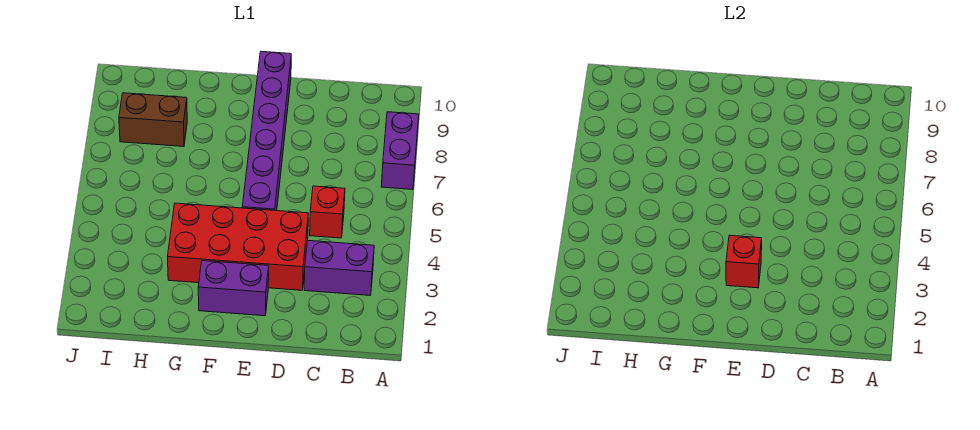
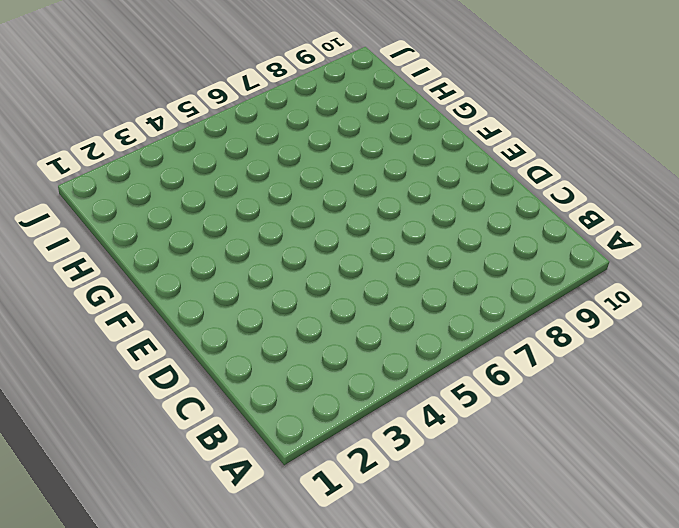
none -> purple 1x2 brick [381,112,419,190]
none -> purple 1x2 brick [304,240,374,296]

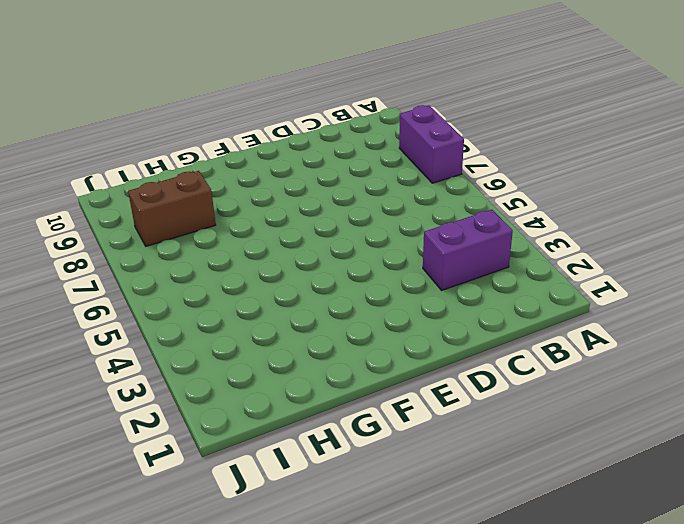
none -> red 1x1 brick [310,186,345,238]
none -> red 2x4 brick [168,203,309,290]

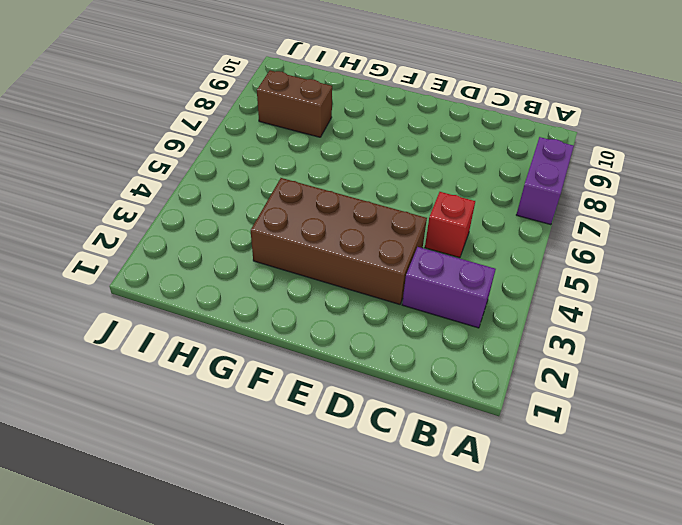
brown 2x4 brick [251,178,427,304] -> red 2x4 brick [168,203,309,290]
none -> purple 1x2 brick [198,261,269,316]
none -> purple 1x6 brick [242,51,291,211]

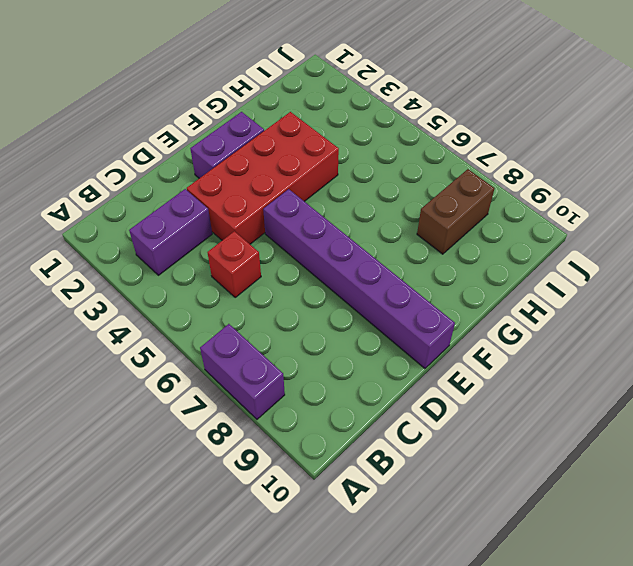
none -> red 1x1 brick [726,235,762,288]

